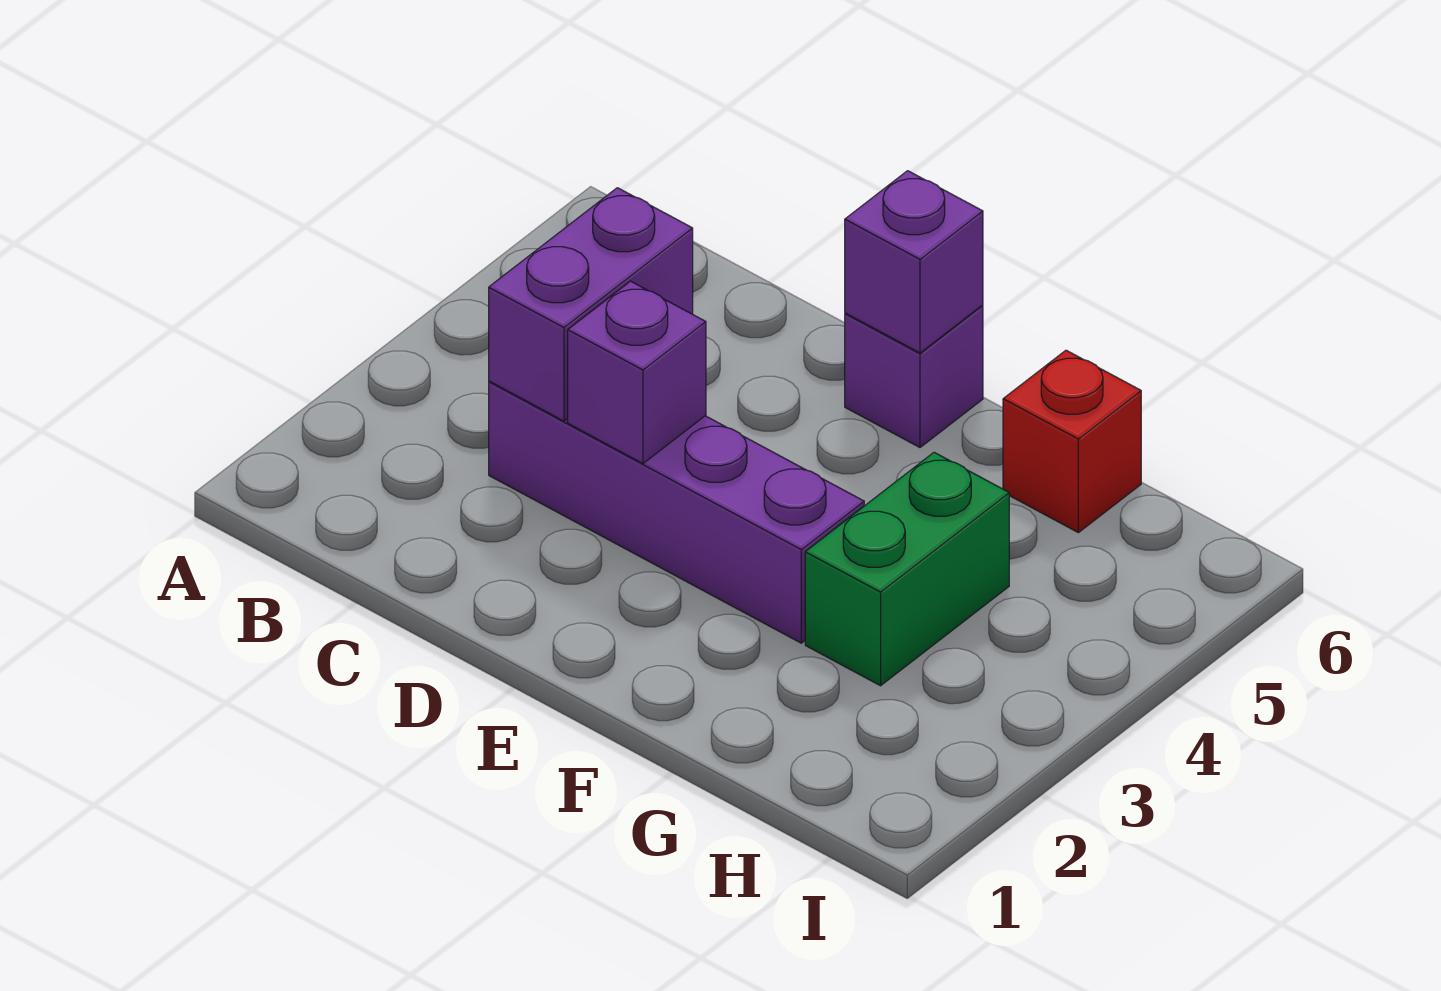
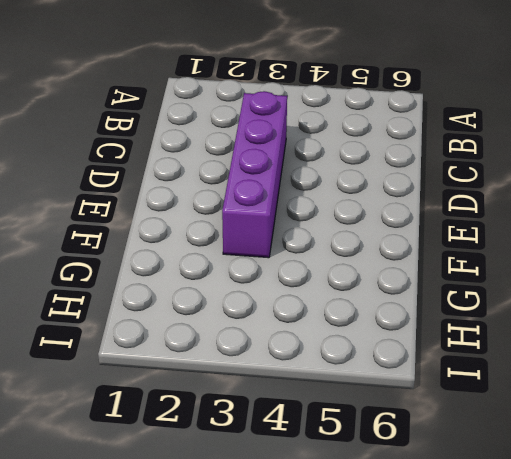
none -> purple 1x1 brick [845,305,983,447]
none -> green 1x2 brick [805,452,1009,686]

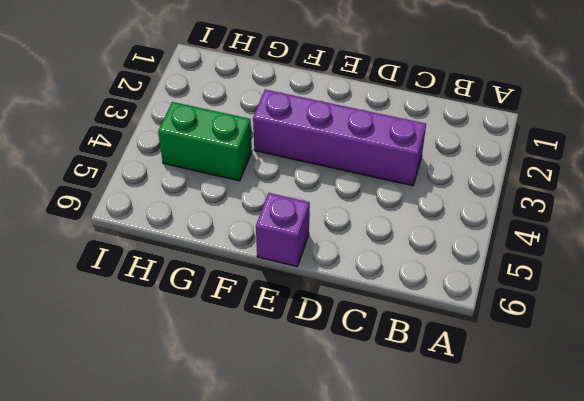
green 1x2 brick [158,102,252,181] -> green 1x2 brick turned to [805,452,1009,686]
none -> red 1x1 brick [1003,350,1141,533]
none -> purple 1x2 brick [489,188,693,421]

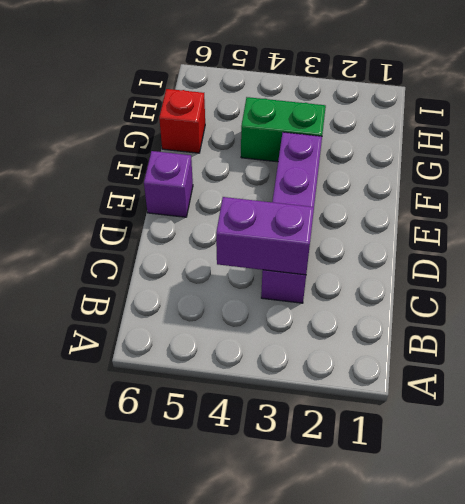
none -> purple 1x1 brick [568,281,706,463]
none -> purple 1x1 brick [845,171,983,353]

